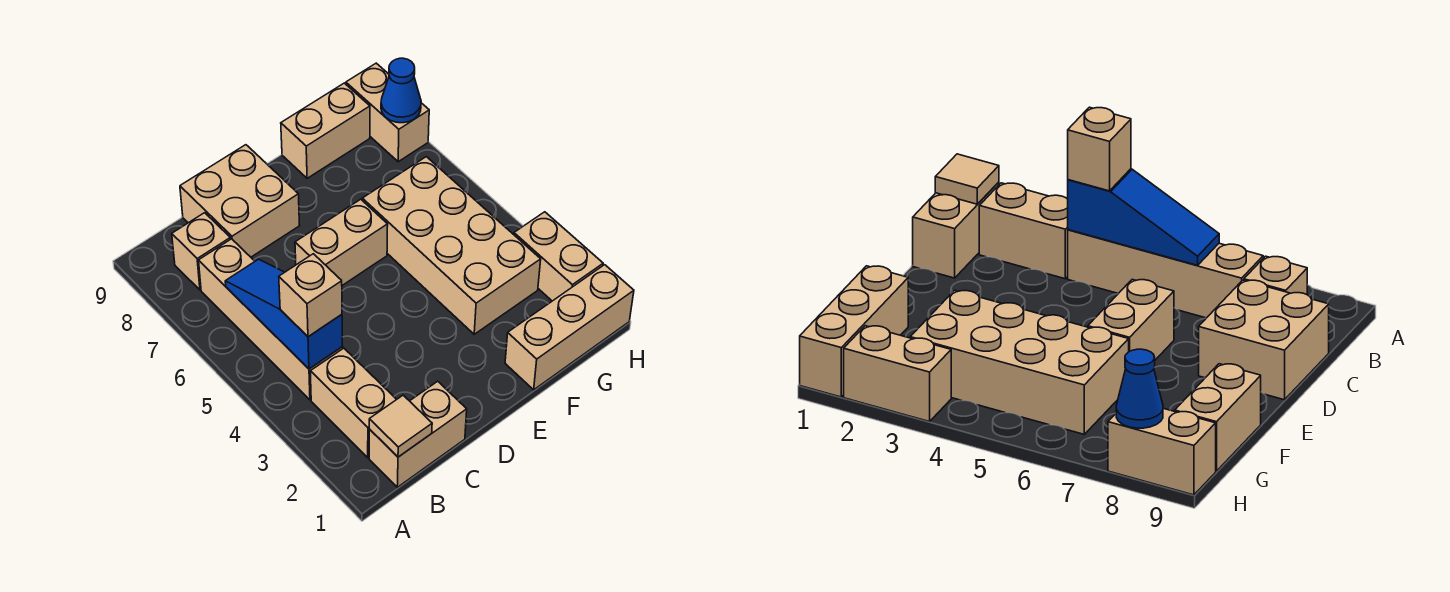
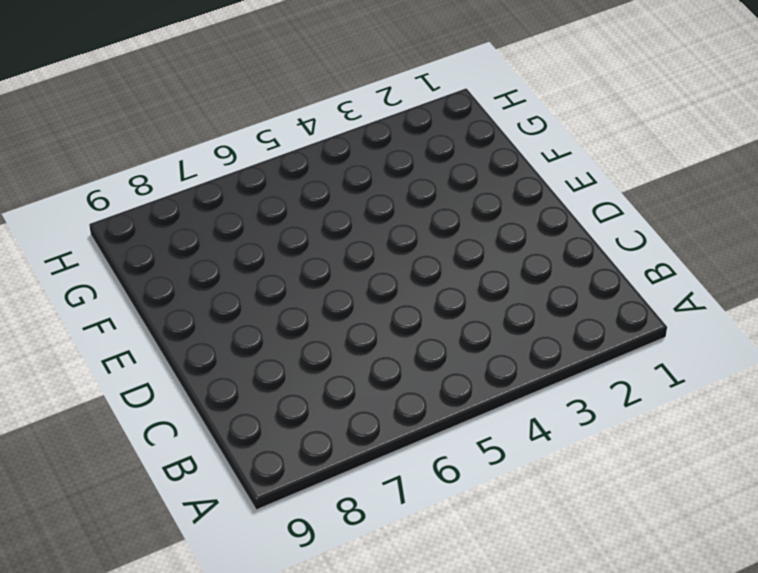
none -> tan 1x2 brick [369,381,467,487]
none -> tan 1x2 brick [310,348,397,458]
none -> tan 1x4 brick [199,239,343,400]

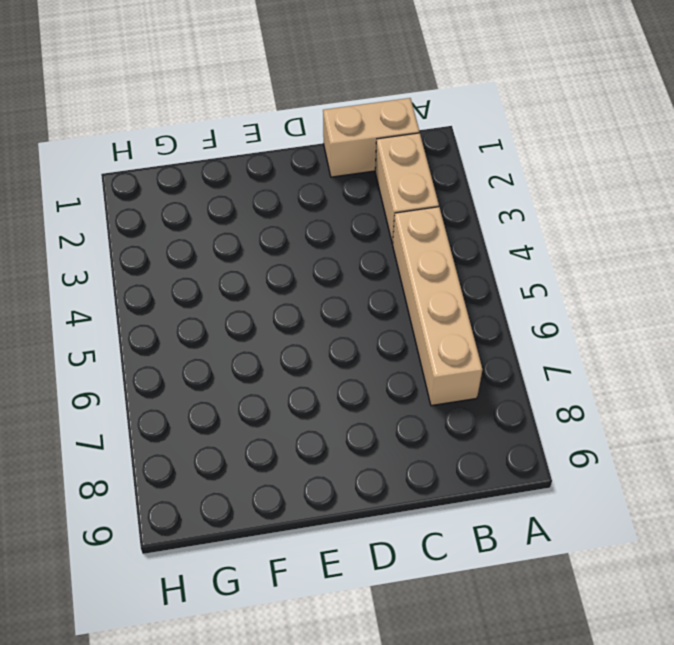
none -> tan 1x1 brick [172,213,230,290]
none -> tan 2x2 brick [180,145,300,257]
none -> tan 1x2 brick [295,199,388,285]

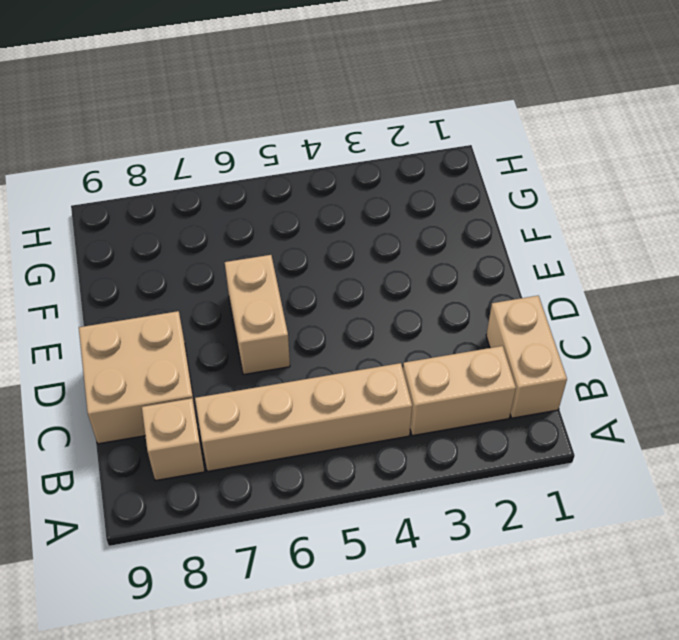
none -> tan 1x3 brick [505,265,634,390]
none -> tan 2x4 brick [362,157,541,334]
none -> tan 1x2 brick [281,83,370,178]

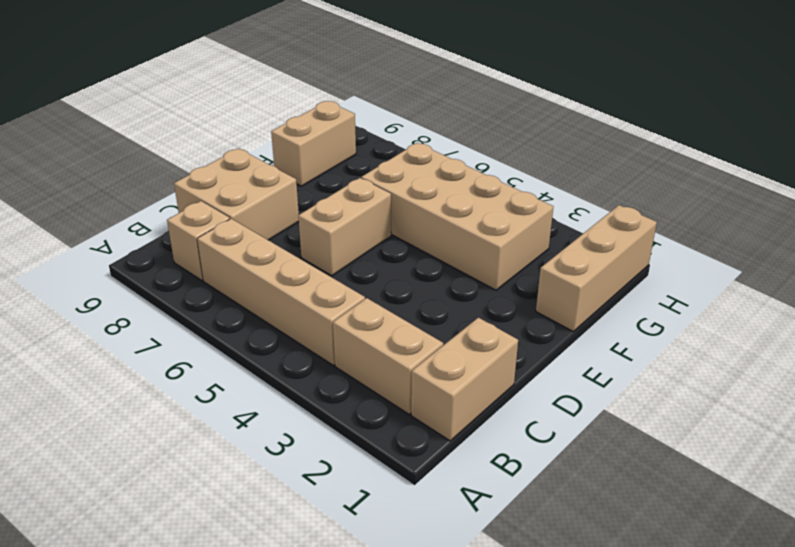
none -> tan 1x2 brick [514,212,603,301]
none -> tan 1x2 brick [346,63,429,162]
none -> tan 1x1 tile [369,395,432,457]

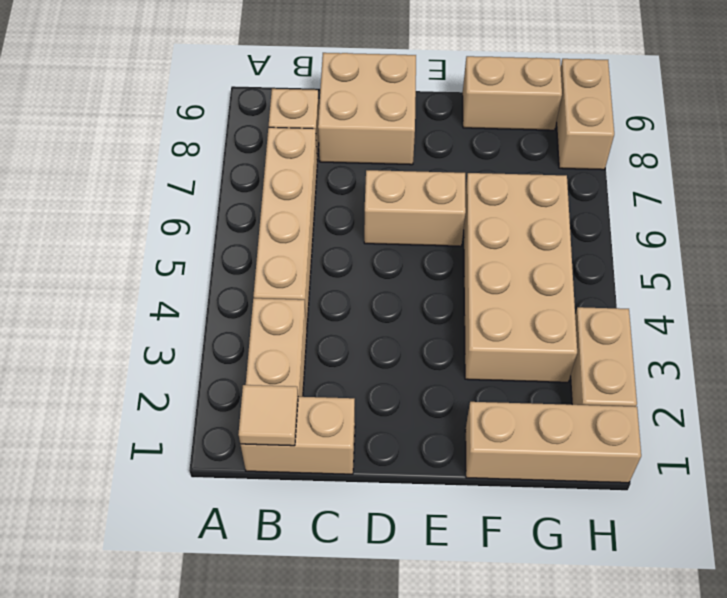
none -> blue 1x3 slope [225,259,342,369]
none -> blue 1x1 cone [381,58,421,123]
none -> tan 1x1 brick [279,254,342,337]

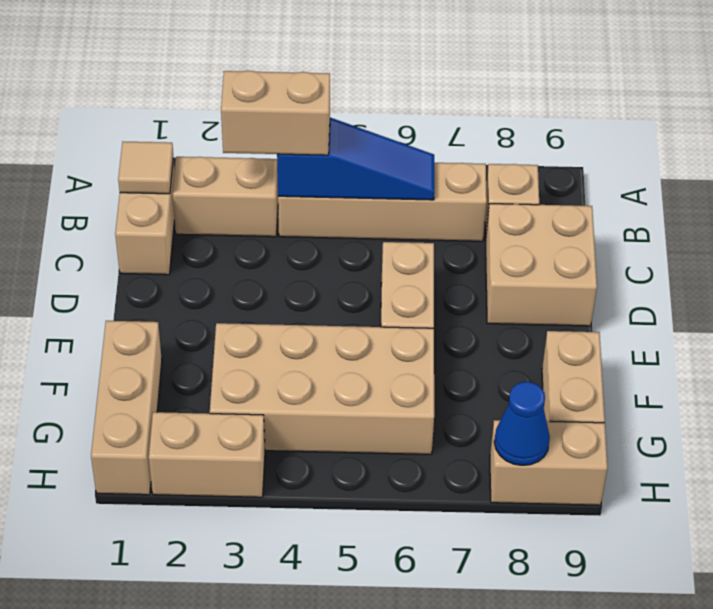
tan 1x2 brick [221,71,330,155] -> tan 1x1 brick [279,254,342,337]

